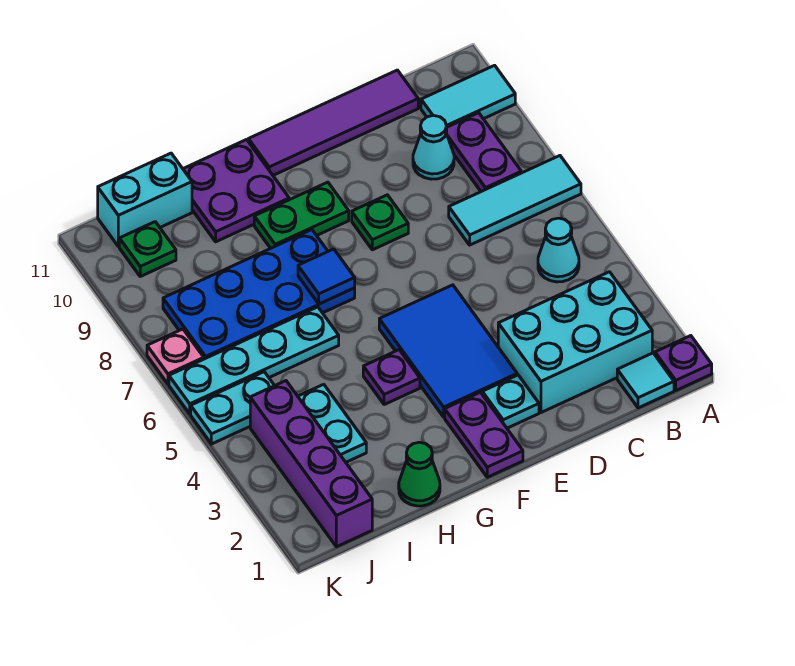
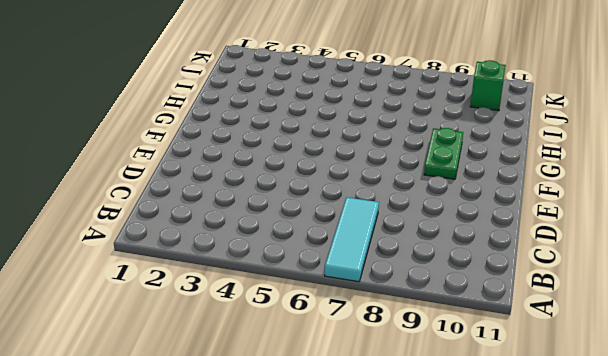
green 1x1 brick [470,60,506,111] -> green 1x1 plate [119,222,176,276]
none -> purple 1x1 plate [655,336,712,390]
none -> cyan 1x2 tile [421,65,515,127]
none -> cyan 1x1 tile [617,353,674,408]

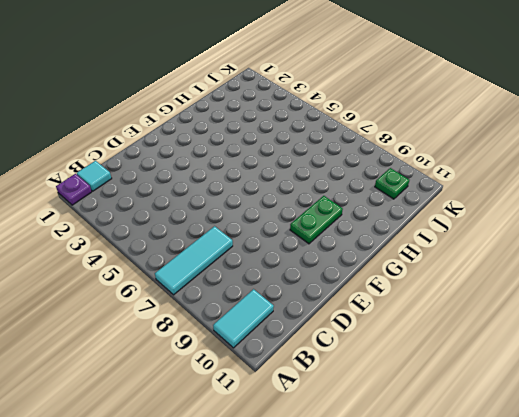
none -> cyan 2x3 brick [498,272,652,413]
none -> cyan 1x1 cone [538,218,579,282]
none -> purple 1x2 plate [446,113,521,192]

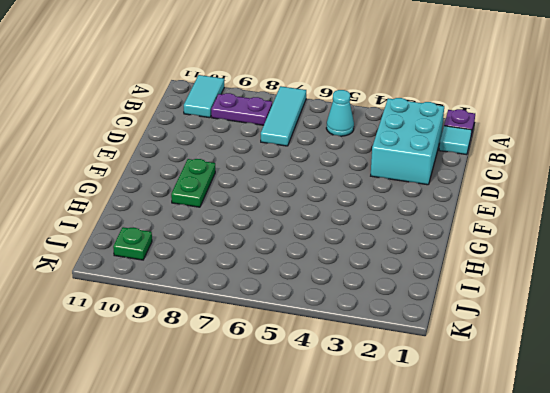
none -> cyan 1x1 cone [413,116,454,179]
none -> purple 1x4 tile [248,70,418,175]
none -> cyan 1x1 plate [482,375,539,428]

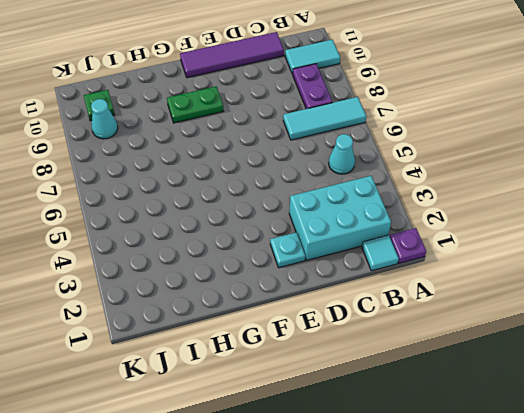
cyan 1x1 cone [91,99,118,139] -> cyan 1x1 cone moved to [413,116,454,179]
none -> blue 2x3 tile [379,285,517,417]
none -> green 1x1 plate [352,195,408,250]
none -> purple 1x2 plate [445,392,523,477]

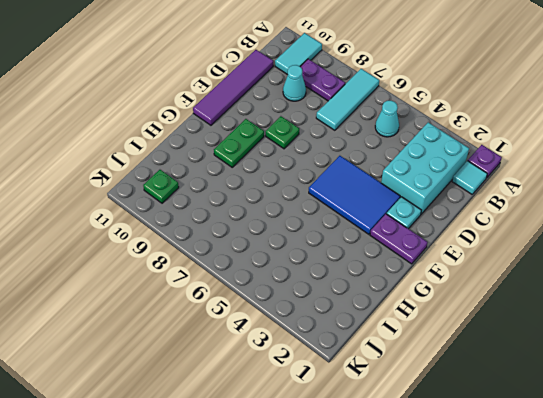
none -> purple 1x1 plate [363,350,420,405]
none -> blue 2x4 plate [163,230,355,359]
none -> purple 2x2 plate [183,140,289,242]

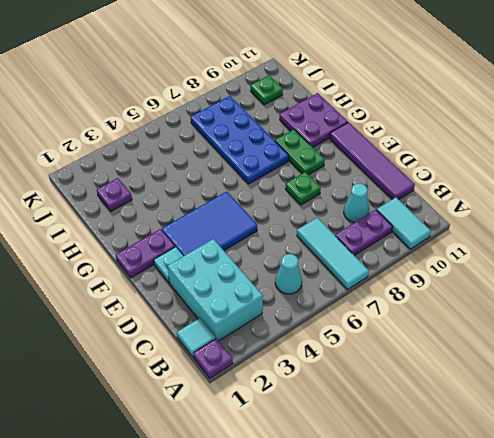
purple 1x1 plate [97,178,132,211] -> purple 1x1 plate moved to [363,350,420,405]
none -> green 1x1 cone [399,442,440,506]
none -> cyan 1x4 plate [169,307,339,414]
none -> cyan 1x2 plate [298,384,366,462]

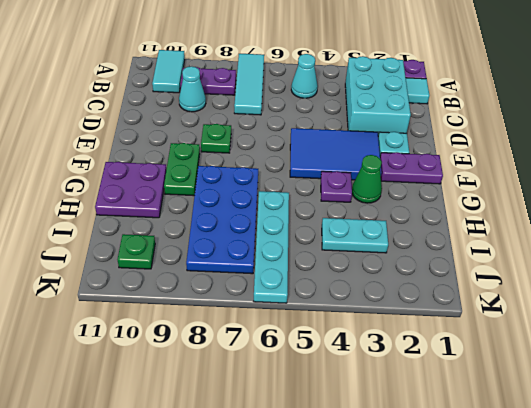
green 1x1 cone [352,155,382,203] -> green 1x1 cone moved to [399,442,440,506]
none -> purple 1x4 tile [248,70,418,175]
none -> cyan 1x2 brick [98,153,192,247]
none -> purple 1x4 brick [250,381,372,547]

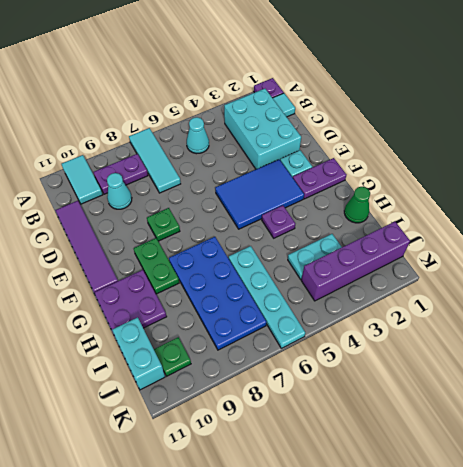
none -> cyan 1x2 plate [191,372,274,444]
none -> pink 1x1 plate [147,329,204,384]
none -> blue 1x1 tile [298,249,355,304]

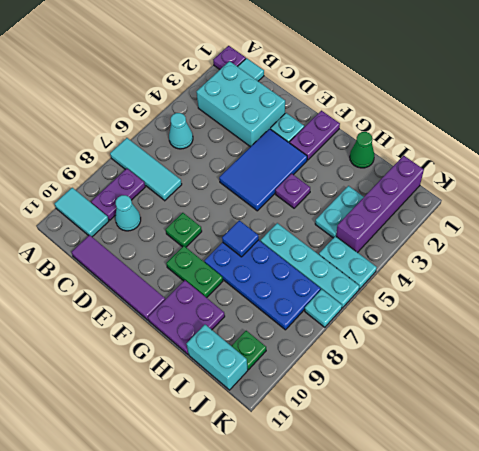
cyan 1x1 plate [305,289,342,327] -> pink 1x1 plate [147,329,204,384]

